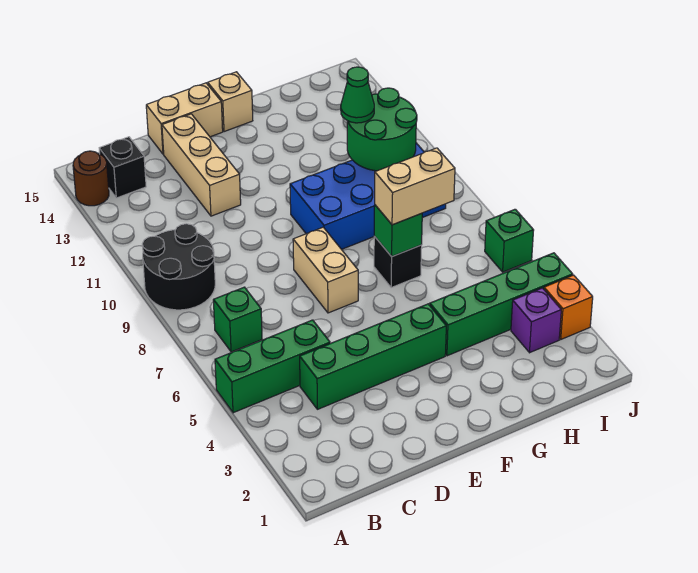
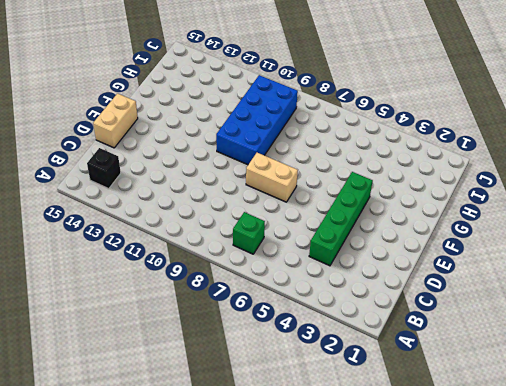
none -> green 1x3 brick [215,320,330,413]
none -> black 2x2 round brick [142,224,215,310]
none -> brown 1x1 round brick [73,151,109,206]

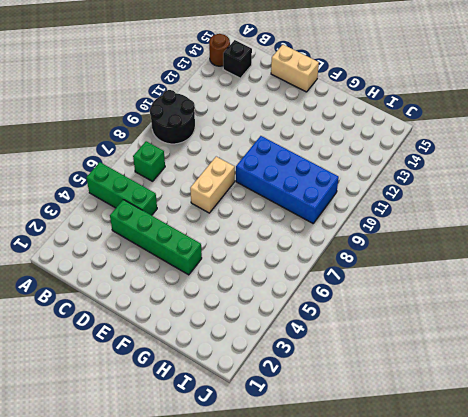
none -> tan 1x3 brick [162,114,241,216]
none -> tan 1x1 brick [208,72,253,132]
none -> green 1x4 brick [430,253,573,356]

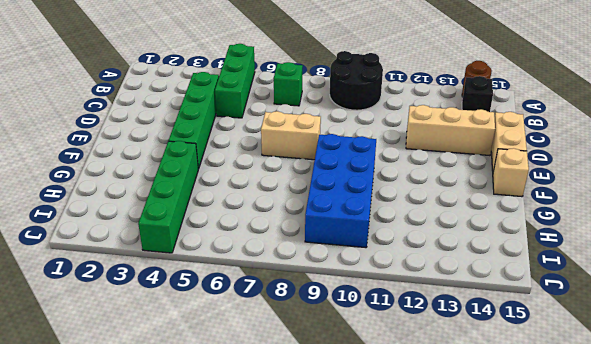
none -> black 1x1 brick [374,236,422,288]
none -> purple 1x1 brick [511,288,561,353]
none -> orange 1x1 brick [544,275,593,339]

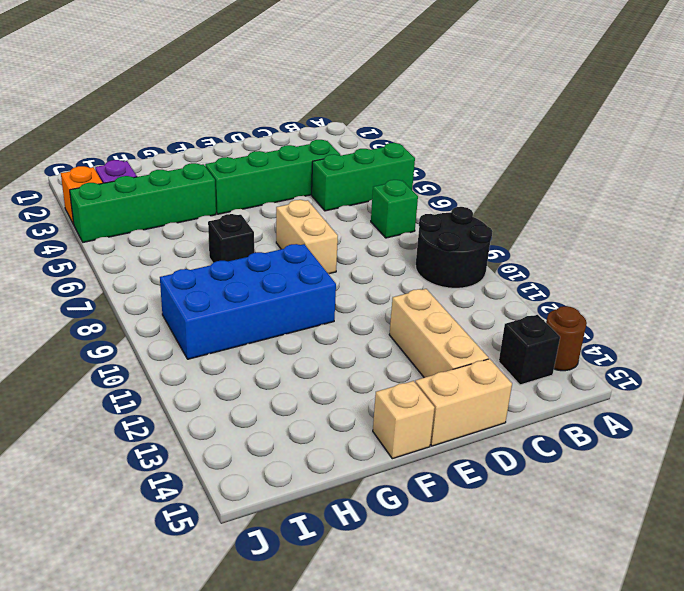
none -> green 1x1 brick [485,209,534,272]
none -> green 1x1 brick [374,205,422,256]
none -> green 2x2 round brick [347,88,417,171]

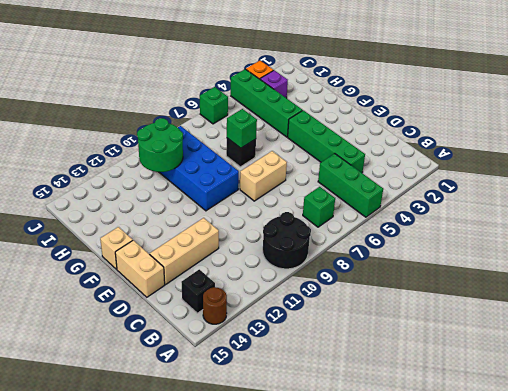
none -> tan 1x2 brick [375,148,455,225]
none -> green 1x1 cone [341,67,374,123]

